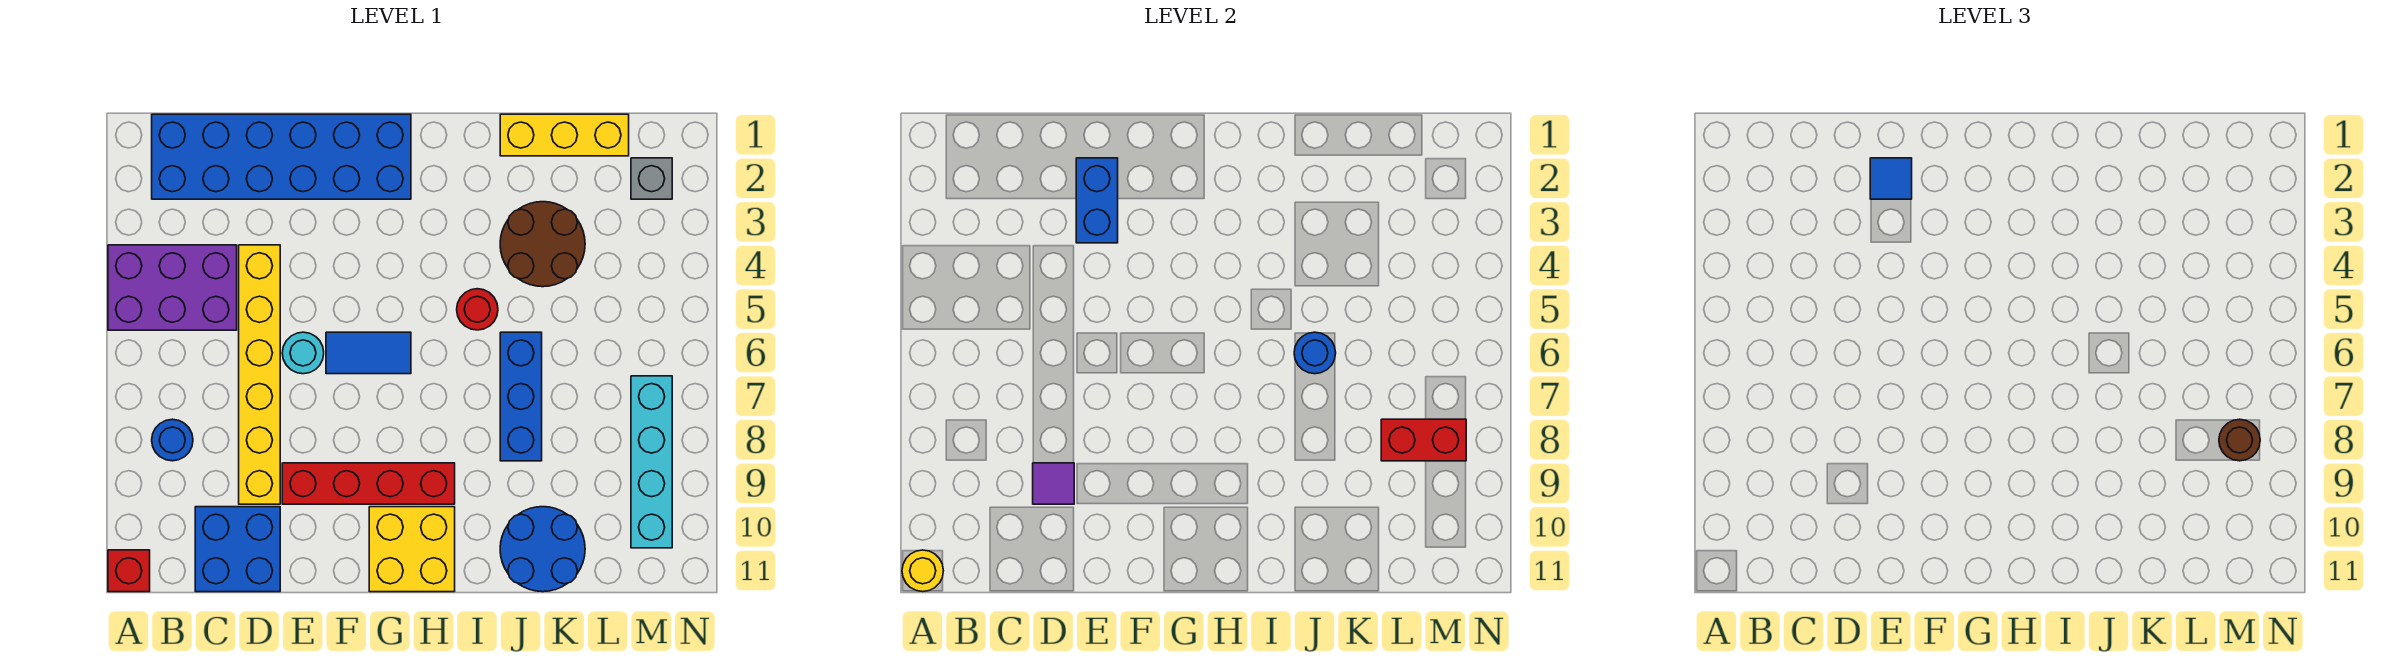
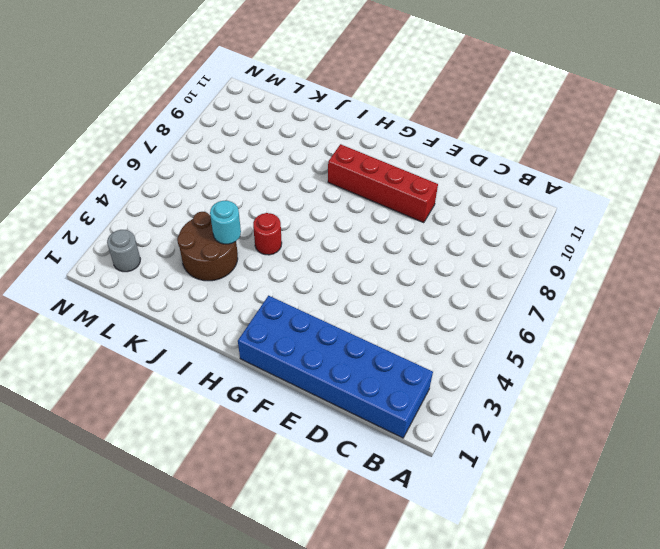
cyan 1x1 round brick [210,201,241,244] -> cyan 1x1 round brick moved to [282,332,324,374]
grey 1x1 round brick [107,230,140,272] -> grey 1x1 brick [631,158,672,199]
none -> purple 2x3 brick [108,245,237,330]
none -> red 1x1 brick [108,550,150,592]
none -> blue 1x1 round brick [152,419,193,461]

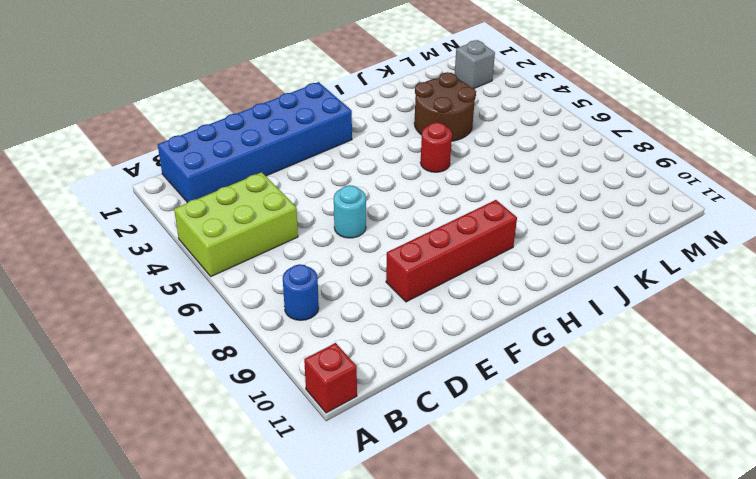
lime 2x3 brick [174,172,298,276] -> purple 2x3 brick [108,245,237,330]
none -> blue 2x2 brick [195,507,280,592]
none -> yellow 1x6 brick [239,245,280,504]
none -> blue 1x2 tile [326,332,411,374]

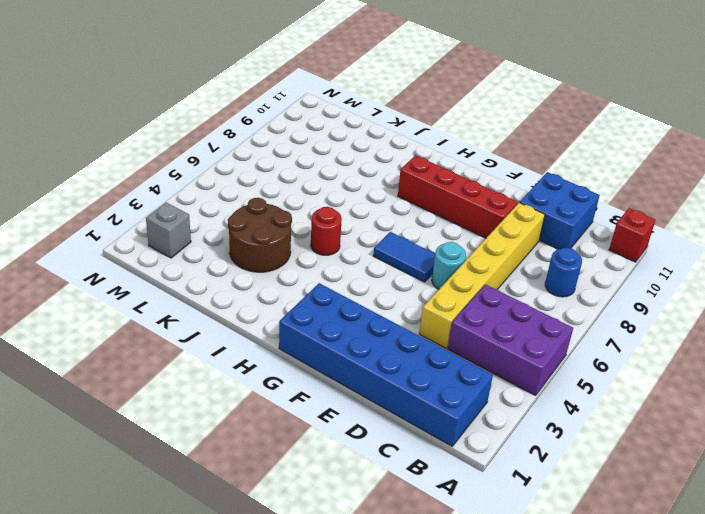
none -> yellow 2x2 brick [369,507,455,592]
none -> yellow 1x3 brick [500,114,629,156]
none -> blue 1x3 brick [500,332,542,461]

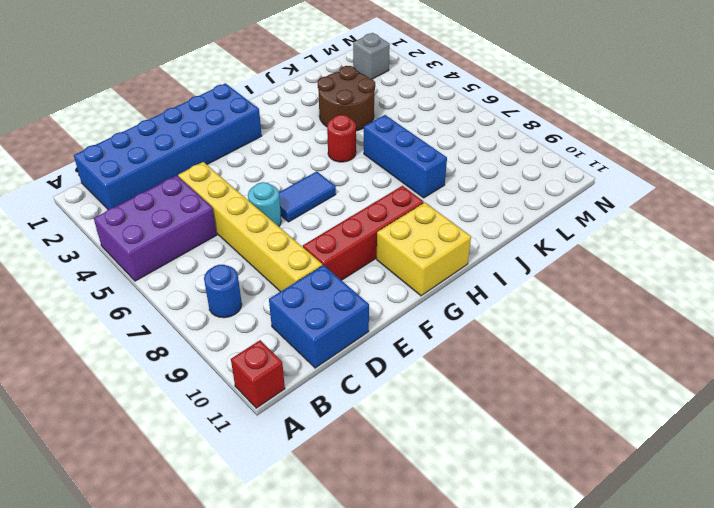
none -> yellow 1x3 brick [500,114,629,156]
none -> blue 2x2 round brick [500,507,585,592]
none -> cyan 1x4 brick [631,376,672,548]

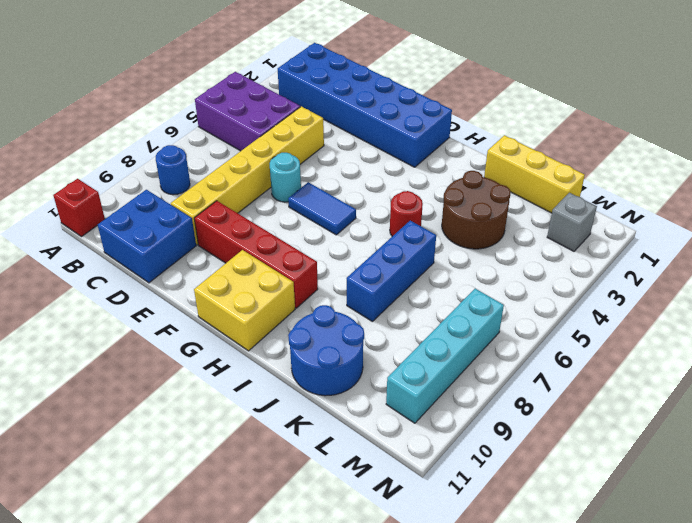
none -> yellow 1x1 round brick [902,550,943,592]
none -> purple 1x1 tile [1033,463,1074,504]
none -> blue 1x2 brick [1076,158,1118,243]

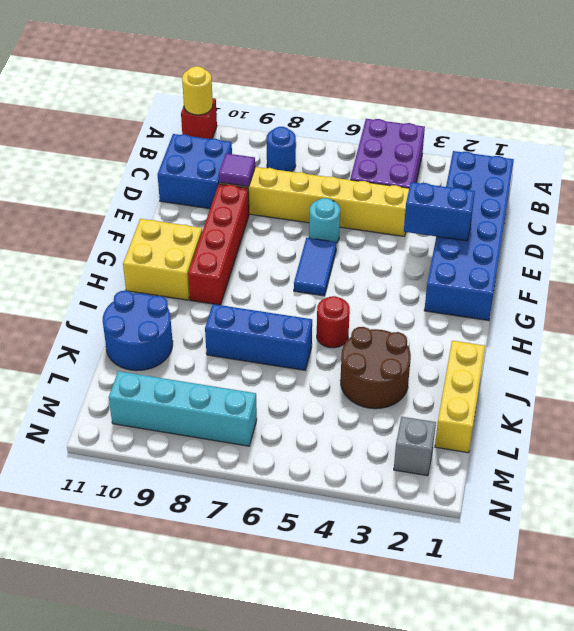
none -> blue 1x1 round brick [1294,332,1336,374]
none -> red 1x2 brick [1381,419,1466,461]
none -> blue 1x1 tile [1870,158,1912,199]

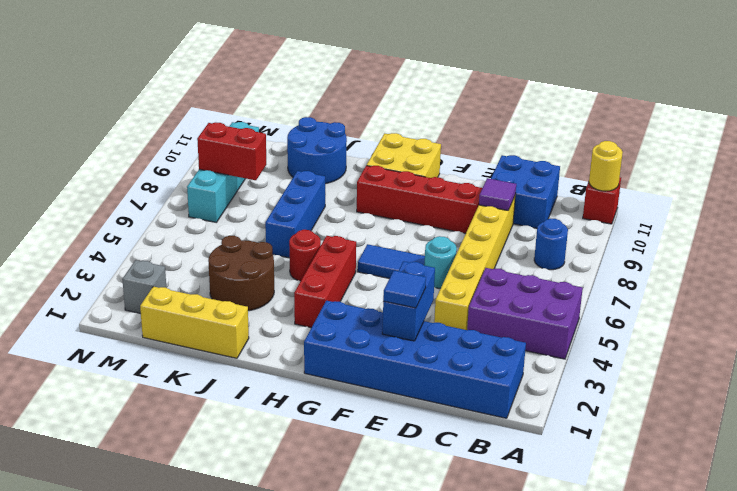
red 1x3 brick [294,236,356,328] -> none
none -> blue 1x1 round brick [1294,332,1336,374]
none -> brown 1x1 round brick [2219,419,2260,461]

